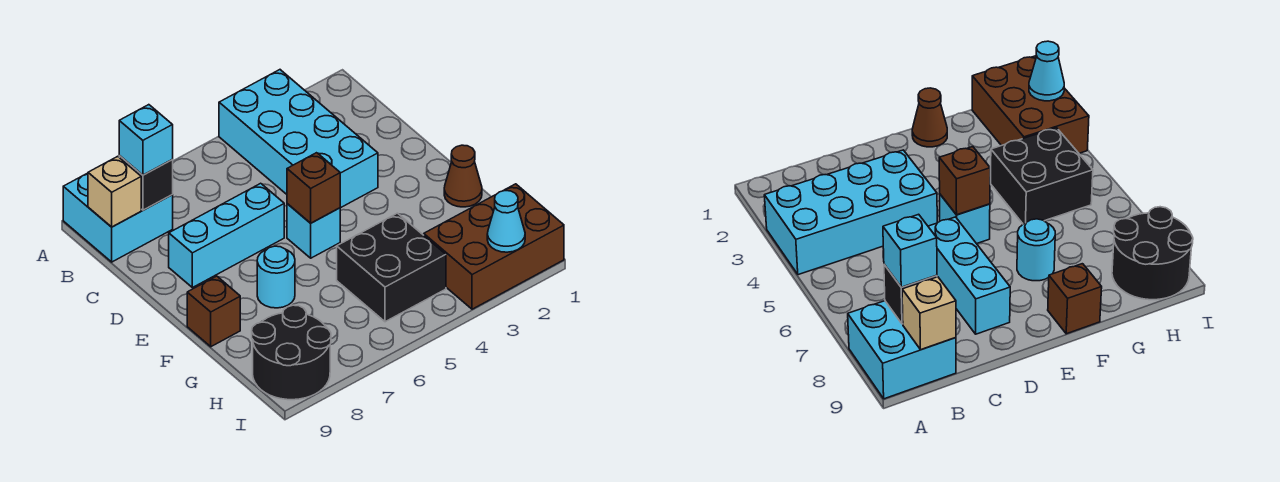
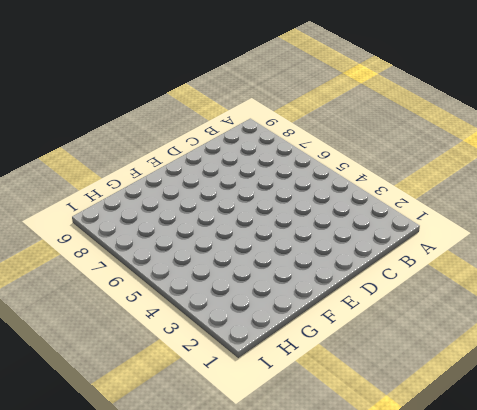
none -> cyan 2x4 brick [219,70,378,208]
none -> cyan 2x2 brick [63,156,173,262]
none -> cyan 1x3 brick [169,183,284,288]

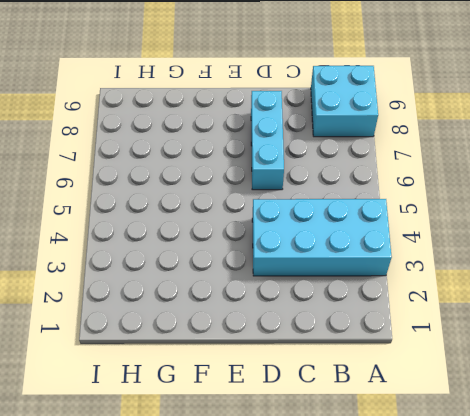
none -> cyan 1x1 brick [287,204,340,258]
none -> brown 1x1 cone [444,145,482,207]
none -> cyan 1x1 round brick [257,246,295,308]

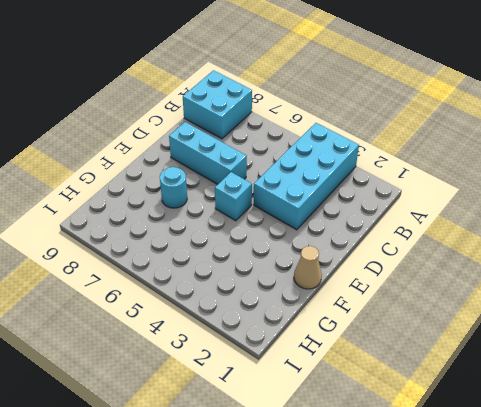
tan 1x1 cone [294,246,322,289] -> brown 1x1 cone [444,145,482,207]
none -> brown 1x1 brick [187,276,240,347]
none -> black 2x2 brick [337,213,446,322]
none -> brown 2x3 brick [424,184,564,309]

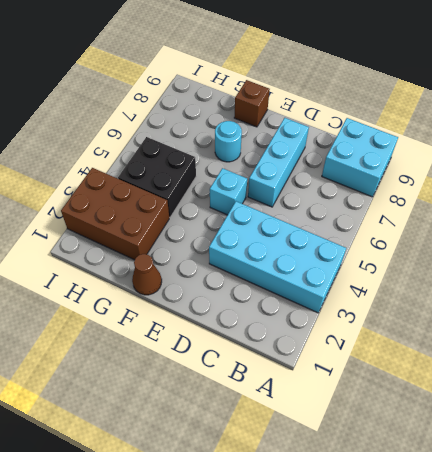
brown 2x3 brick [61,168,169,260] -> brown 2x3 brick turned to [424,184,564,309]
none -> black 2x2 round brick [252,305,331,400]
none -> black 1x1 brick [119,156,173,210]
none -> tan 1x1 brick [88,156,141,227]

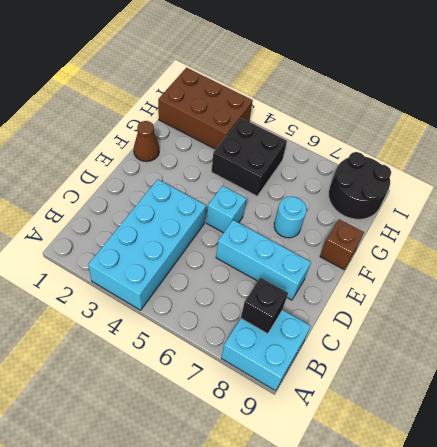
none -> tan 1x1 brick [88,156,141,227]
none -> brown 1x1 brick [287,153,340,223]
none -> cyan 1x1 cone [487,191,525,252]

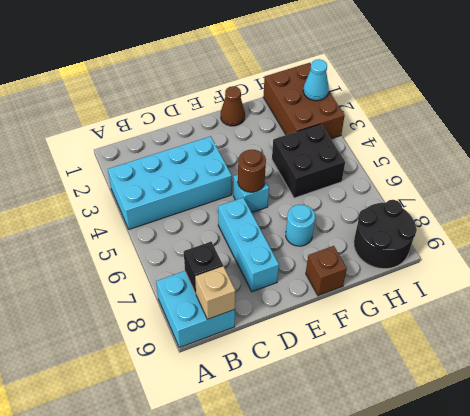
brown 1x1 round brick [238,150,266,192] -> brown 1x1 brick [287,153,340,223]
none -> cyan 1x1 brick [119,105,173,175]

